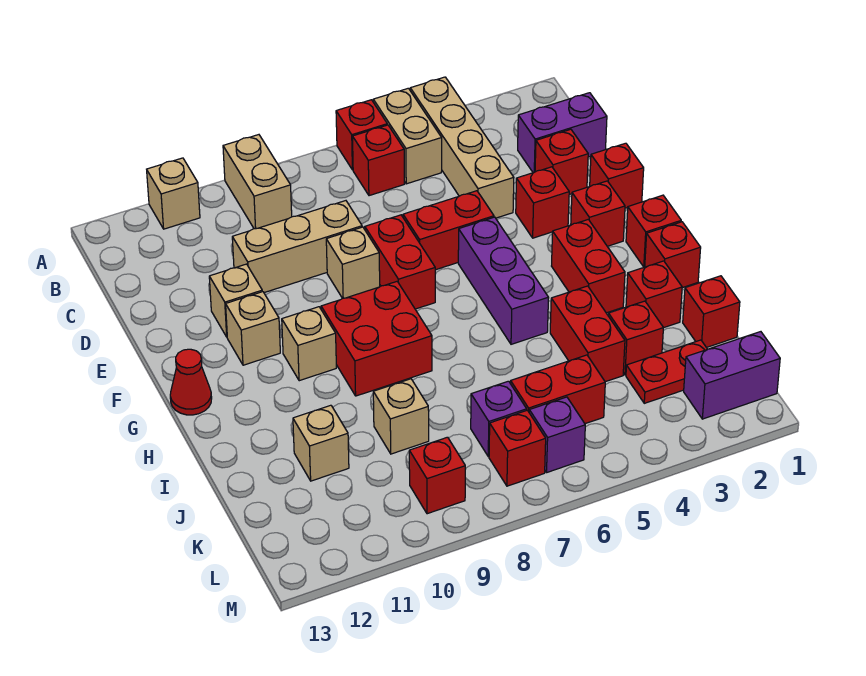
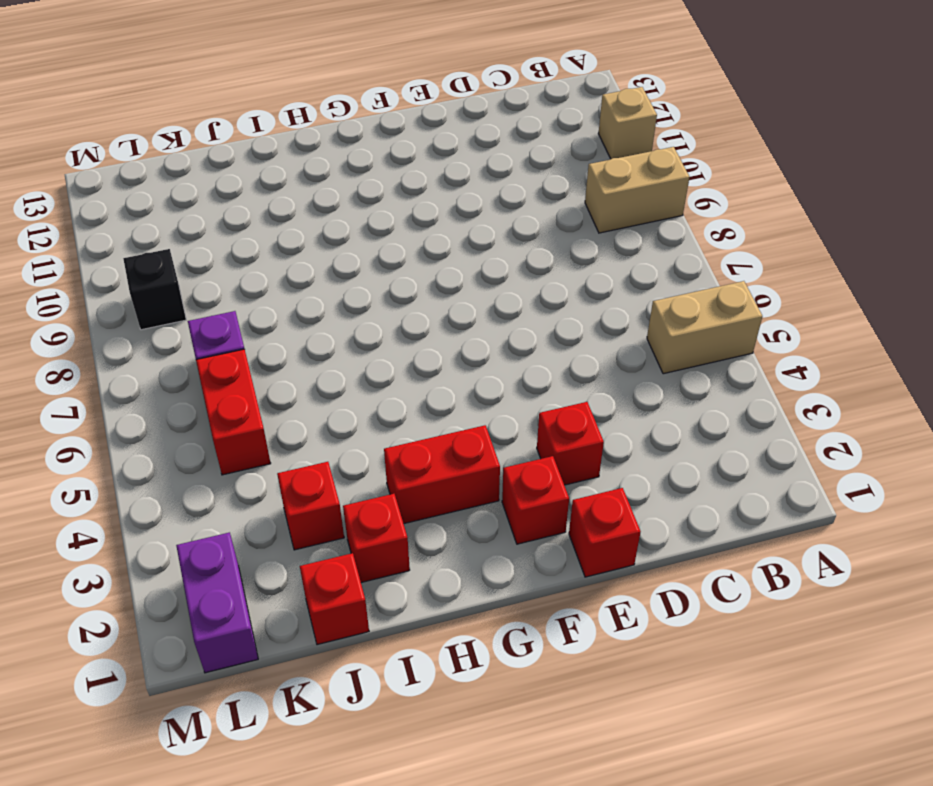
black 1x1 brick [123,249,186,330] -> red 1x1 brick [409,437,465,514]
none -> tan 1x4 brick [410,77,514,218]
none -> red 1x1 brick [336,100,387,170]
none -> red 1x1 brick [353,125,404,196]
none -> purple 1x2 brick [518,93,607,173]

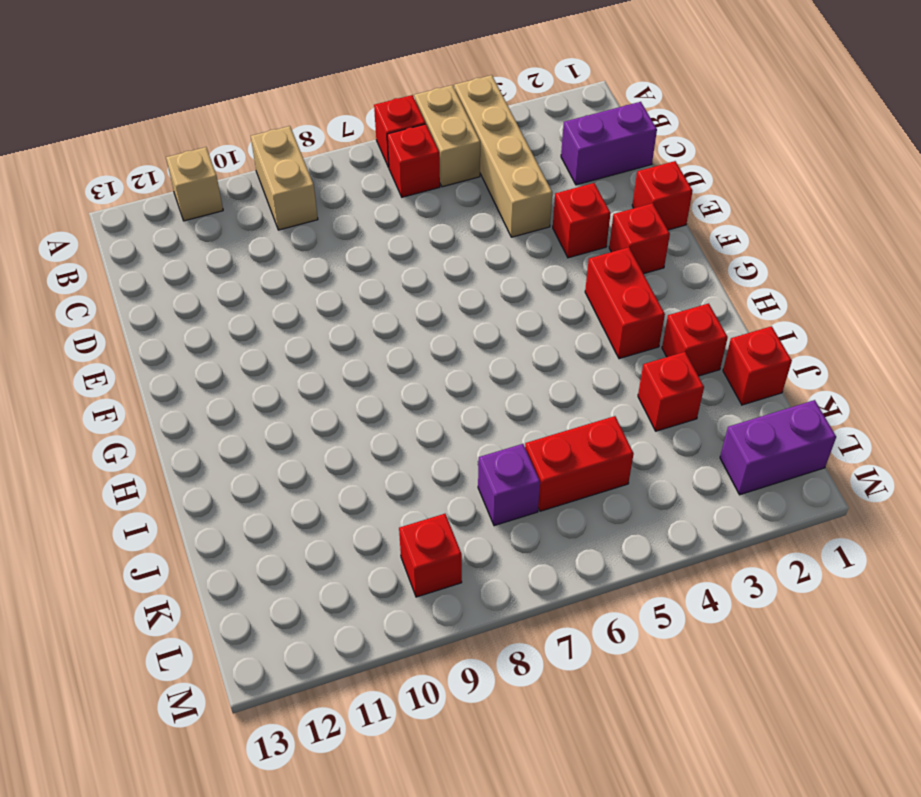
none -> red 1x1 brick [535,129,588,195]
none -> tan 1x3 brick [232,201,362,293]
none -> red 1x2 brick [403,191,494,270]
none -> red 1x2 brick [365,215,435,309]

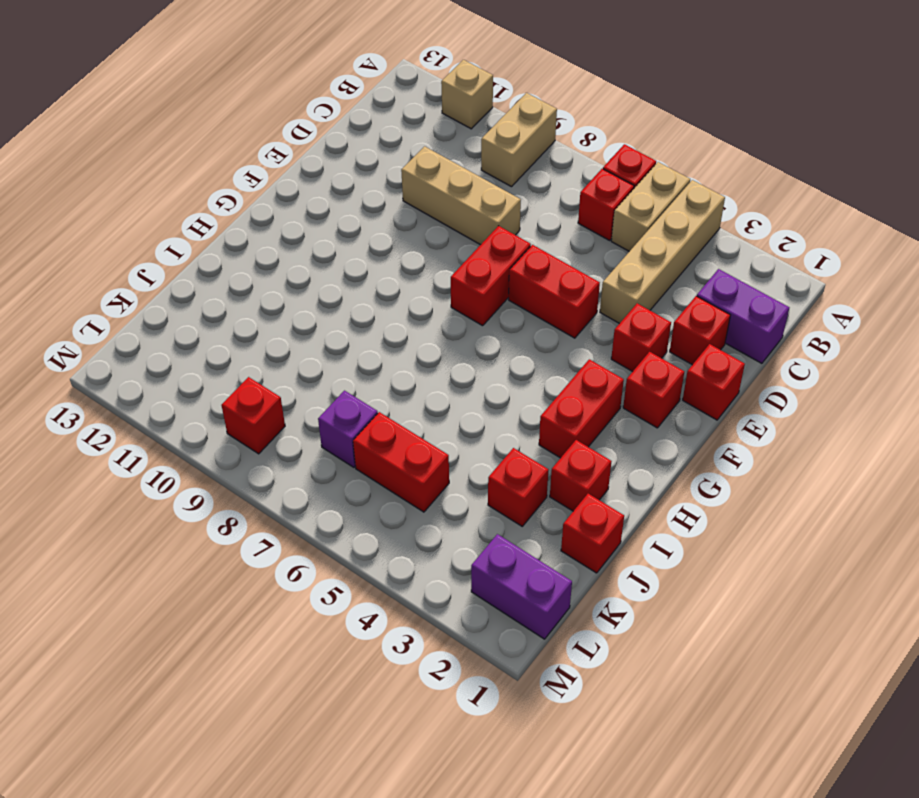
none -> tan 1x1 brick [326,227,380,298]
none -> tan 1x1 brick [209,264,262,337]
none -> purple 1x3 brick [458,217,549,344]
none -> tan 1x1 brick [226,292,280,365]

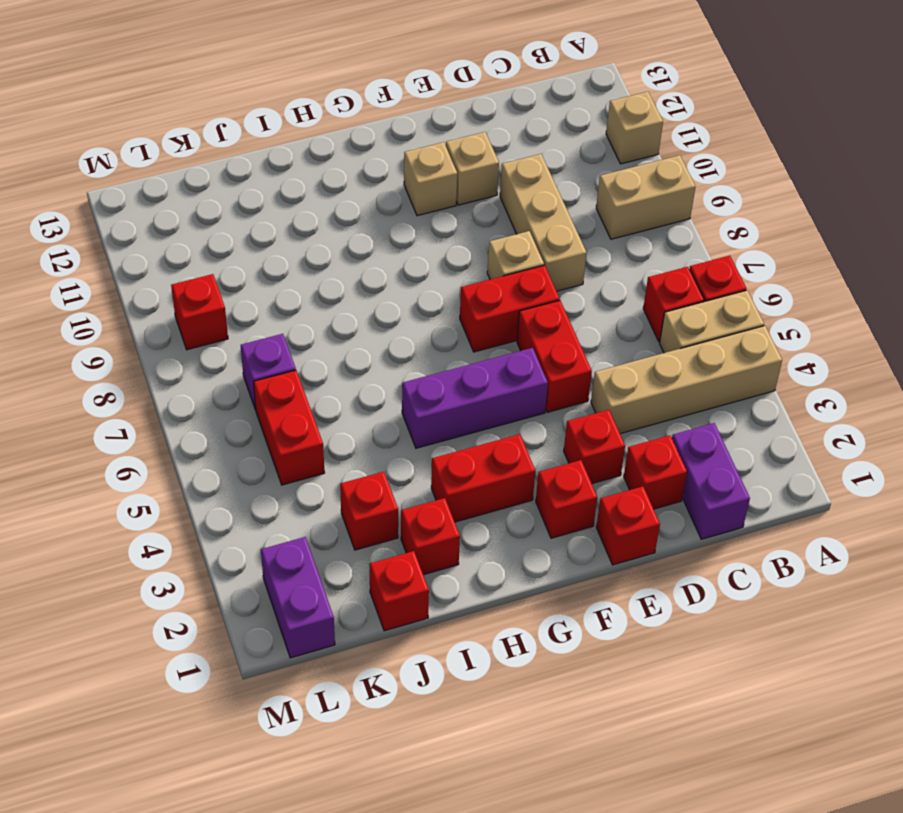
none -> red 1x1 brick [626,195,681,267]
none -> red 2x2 brick [321,282,432,396]
none -> tan 1x1 brick [282,307,336,381]
none -> red 1x1 cone [170,349,212,415]

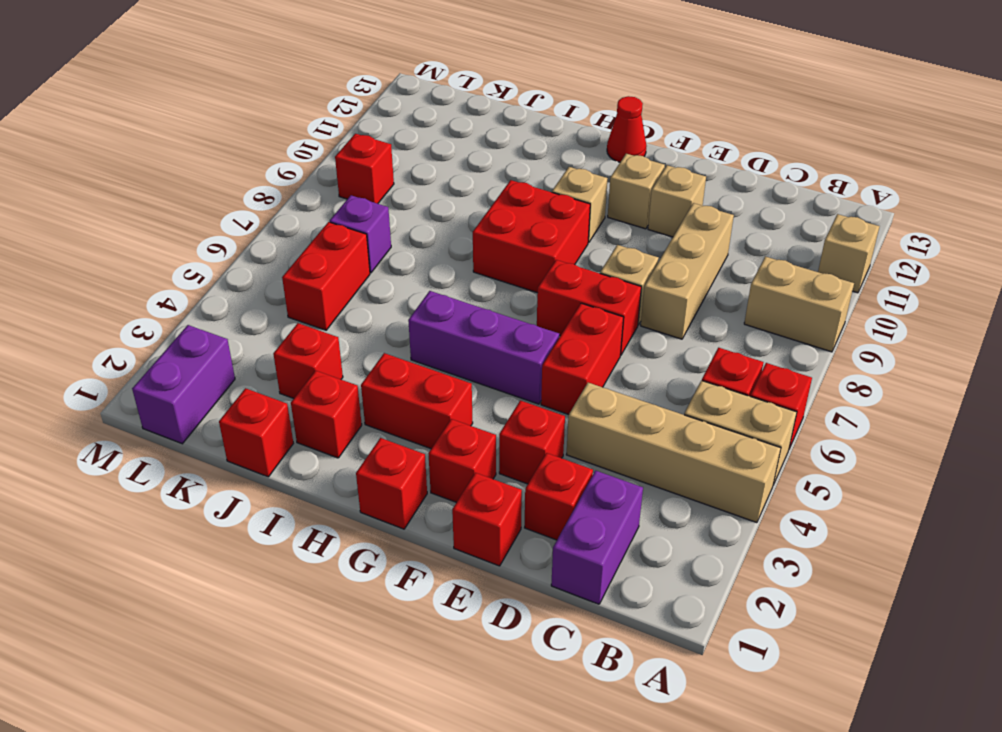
none -> red 1x1 brick [645,222,701,288]
none -> red 1x2 brick [550,286,625,382]
none -> tan 1x1 brick [373,379,429,454]
none -> tan 1x1 brick [293,405,349,481]

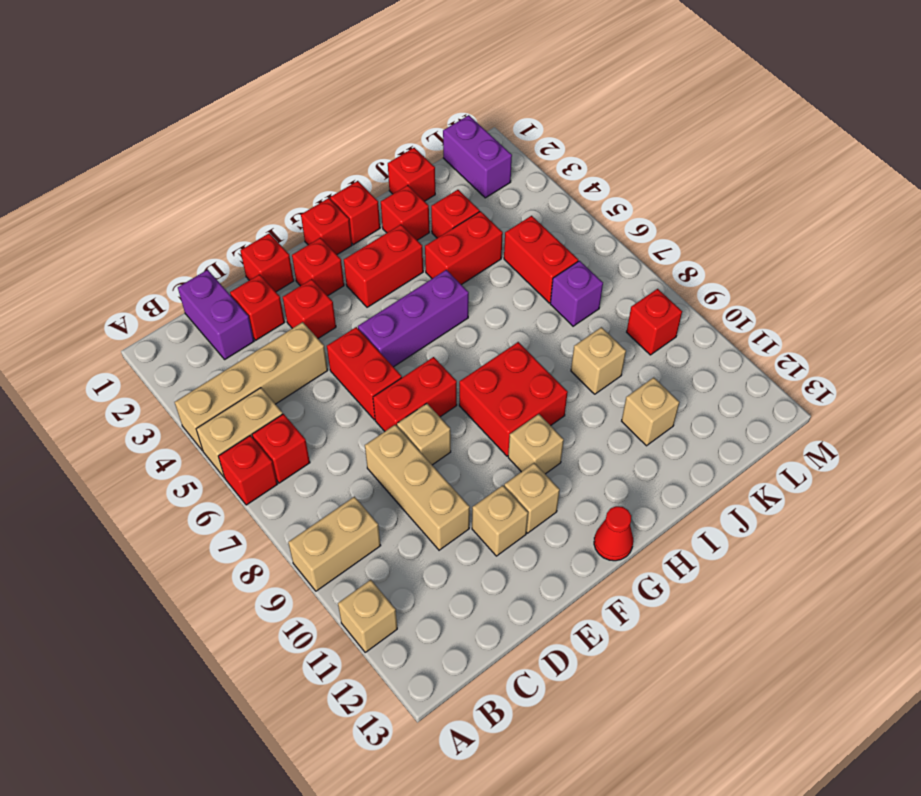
none -> red 1x2 plate [626,340,707,403]
none -> purple 1x1 brick [529,397,585,472]
none -> red 1x1 brick [489,410,546,486]

